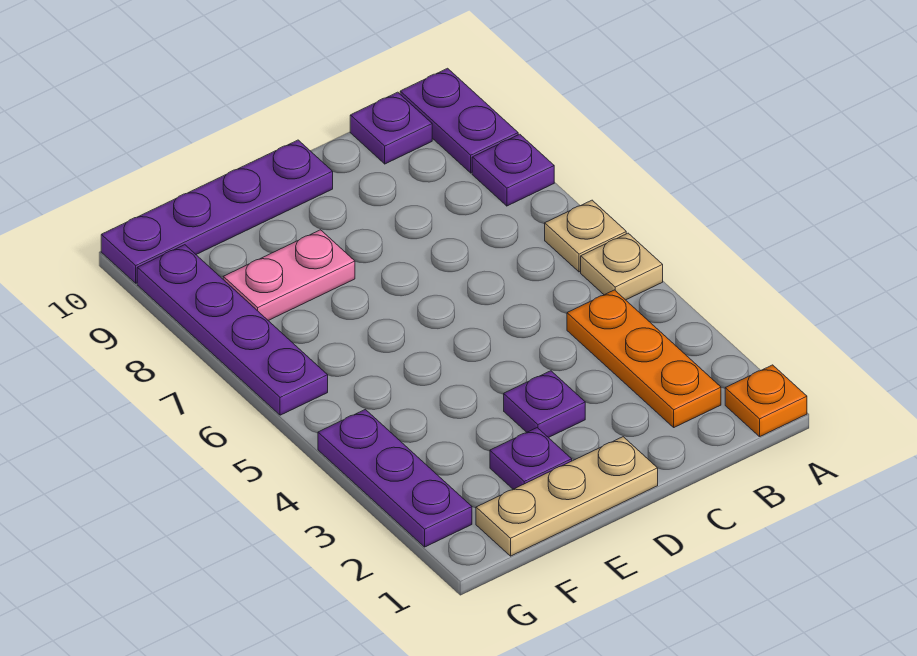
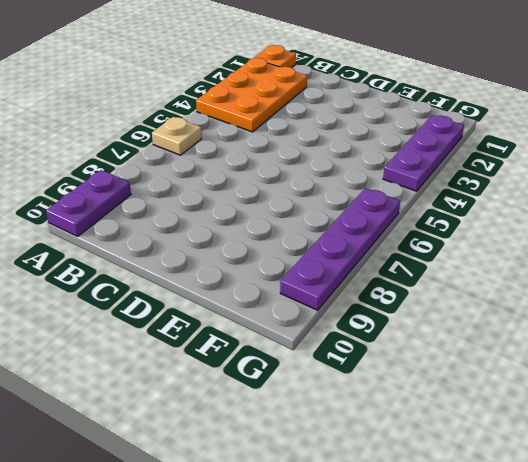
orange 2x3 plate [196,58,307,132] -> orange 1x3 plate [567,290,721,427]
none -> tan 1x1 plate [581,233,663,300]
none -> purple 1x1 plate [472,134,554,206]
none -> purple 1x1 plate [350,92,432,164]

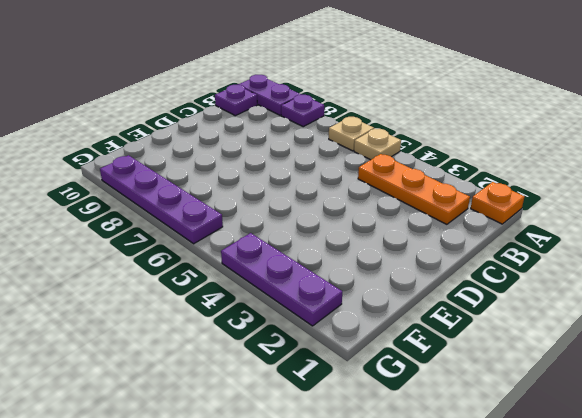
none -> tan 1x3 plate [476,437,658,556]
none -> purple 1x1 plate [504,371,585,438]
none -> purple 1x4 plate [101,140,333,283]

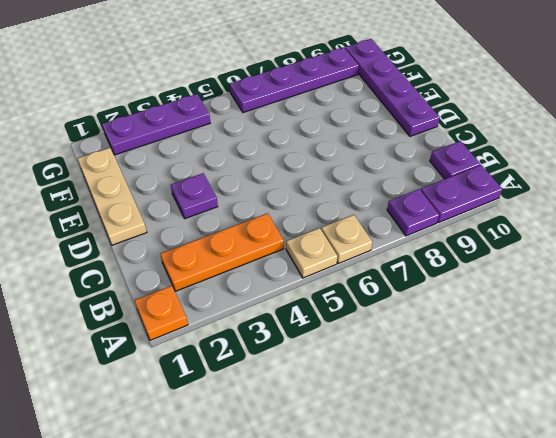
none -> purple 1x1 plate [490,428,572,489]
none -> pink 1x2 plate [223,230,355,320]

